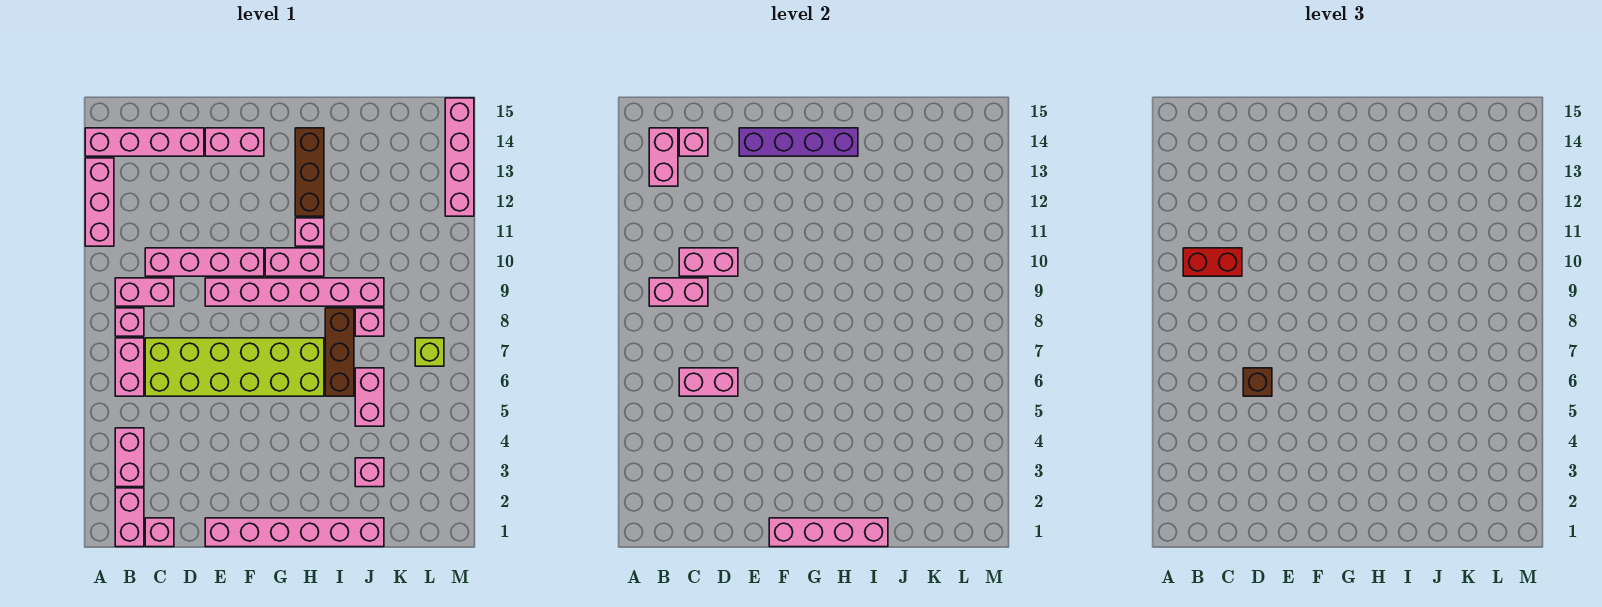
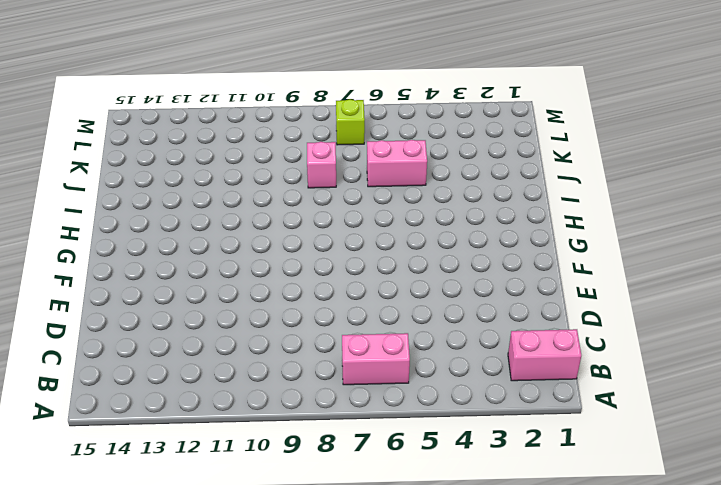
none -> pink 1x3 brick [85,158,114,246]
none -> pink 1x4 brick [85,128,204,156]
none -> pink 1x2 brick [115,428,144,487]
none -> pink 1x1 brick [115,308,144,336]

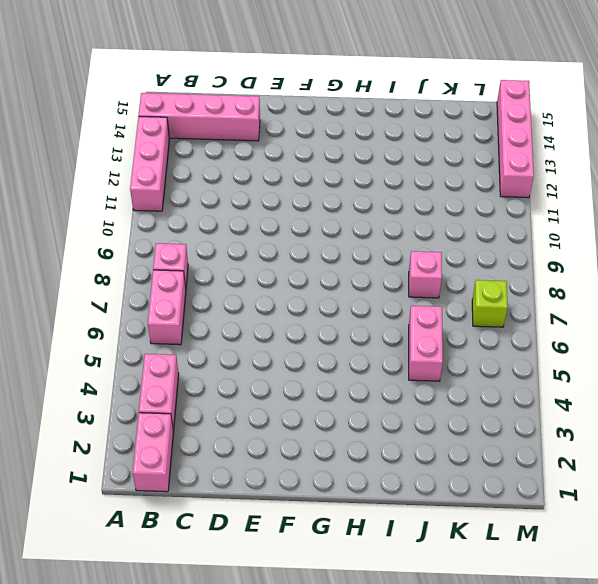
none -> pink 1x2 brick [115,278,174,306]
none -> pink 1x1 brick [145,518,174,547]
none -> lime 2x6 brick [145,338,324,396]
none -> pink 1x4 brick [145,248,264,276]

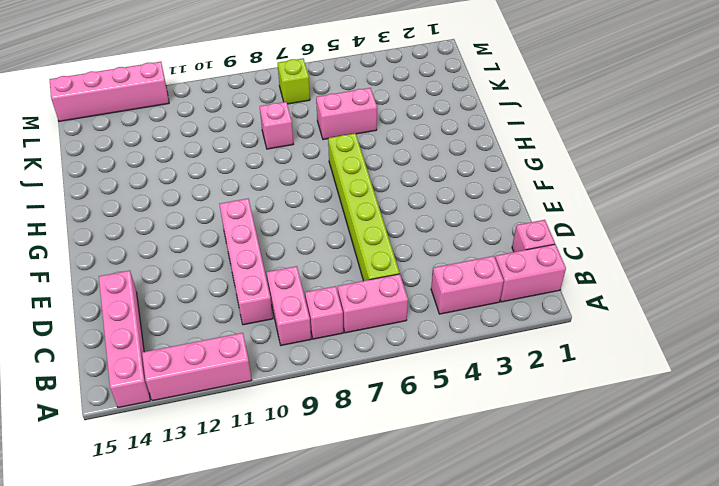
lime 1x6 brick [328,133,400,281] -> lime 2x6 brick [145,338,324,396]
none -> pink 1x6 brick [205,518,384,547]
none -> pink 1x6 brick [205,278,384,306]
none -> pink 1x2 brick [205,128,264,156]
none -> pink 1x2 brick [265,248,324,276]

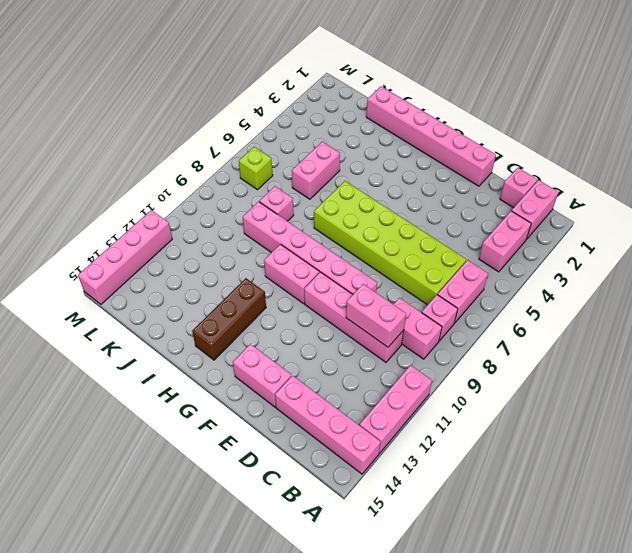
none -> pink 1x1 brick [295,218,324,246]
none -> brown 1x3 brick [325,308,354,396]
none -> pink 1x1 brick [355,458,384,487]
none -> pink 1x2 brick [649,278,708,306]

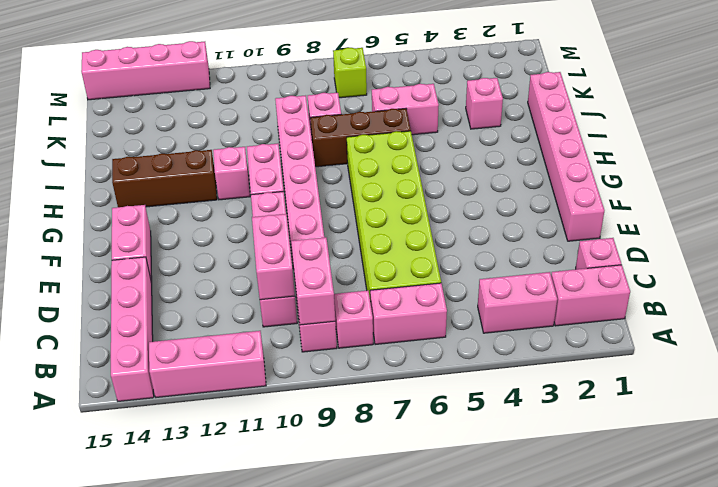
none -> pink 1x2 brick [649,128,678,186]
none -> pink 1x2 brick [679,368,738,396]
none -> pink 1x1 brick [679,128,708,156]
none -> purple 1x4 brick [739,128,858,156]

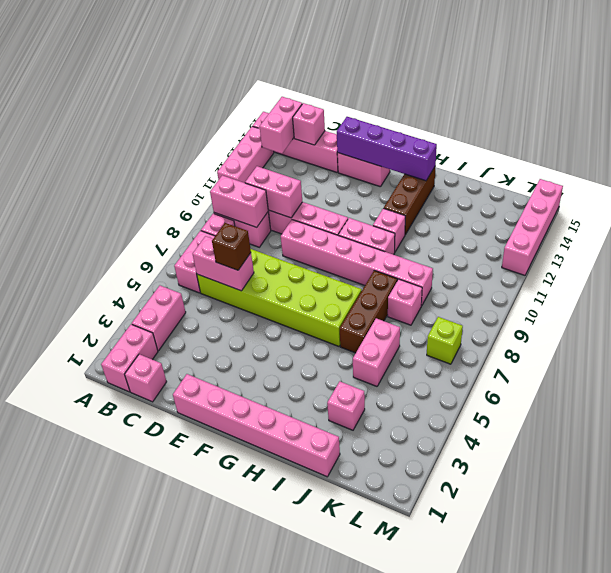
none -> pink 1x4 brick [769,518,888,547]
none -> red 1x2 brick [1183,248,1242,276]

